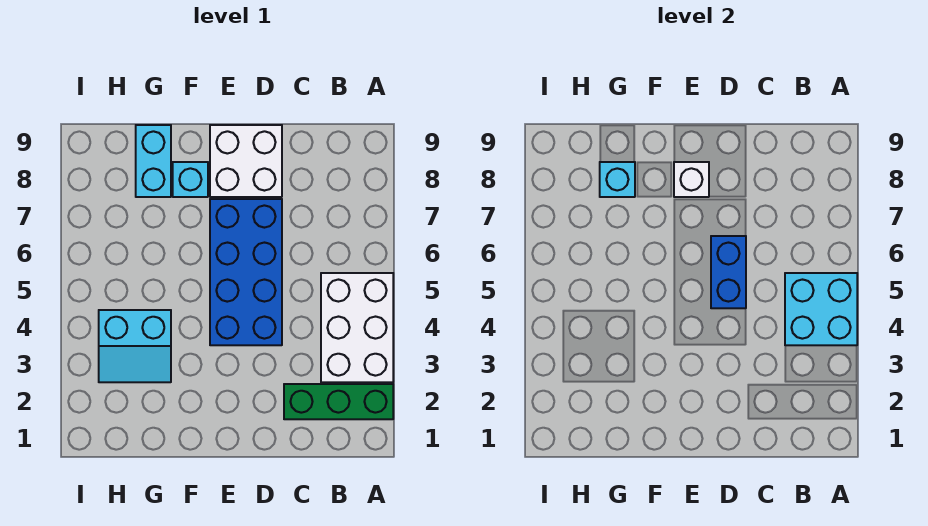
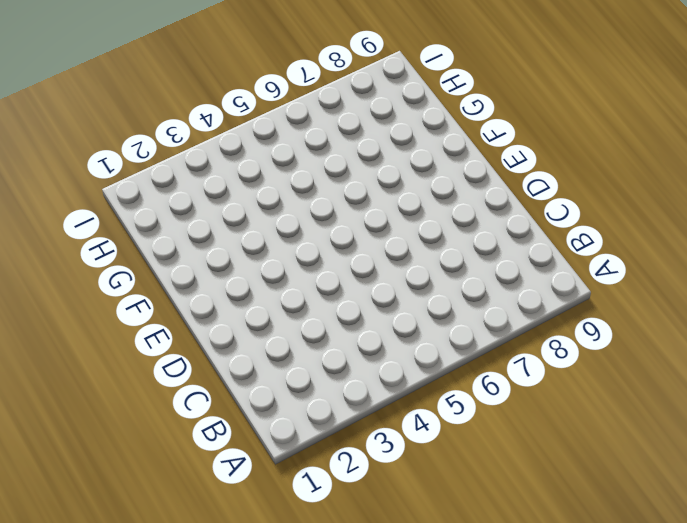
none -> green 1x3 brick [284,384,393,419]
none -> white 2x3 brick [321,273,393,382]

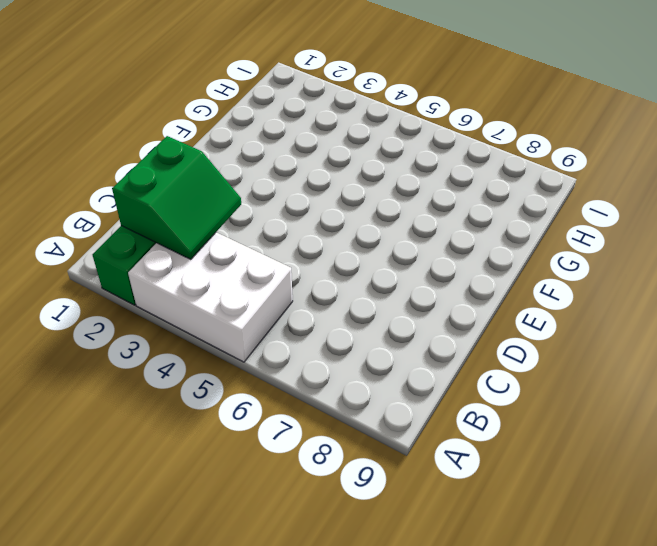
green 2x2 slope [112,136,241,259] -> none
none -> blue 2x4 brick [210,199,282,345]
none -> white 2x2 brick [210,125,282,197]

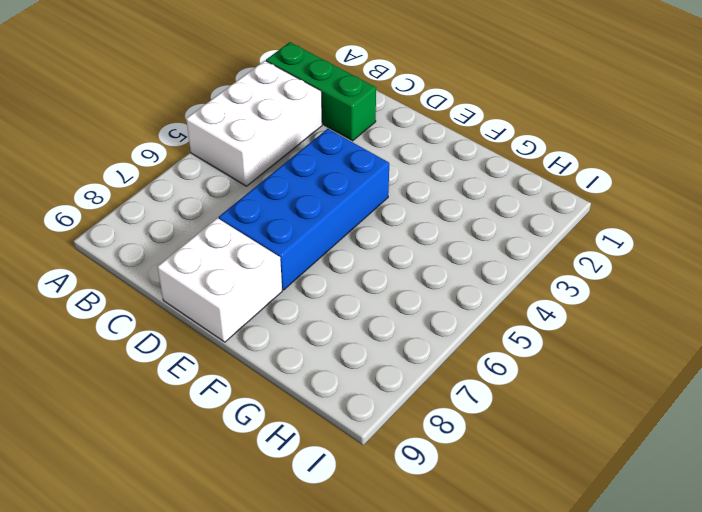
none -> cyan 1x1 brick [173,162,208,197]
none -> cyan 2x2 slope [99,310,171,382]

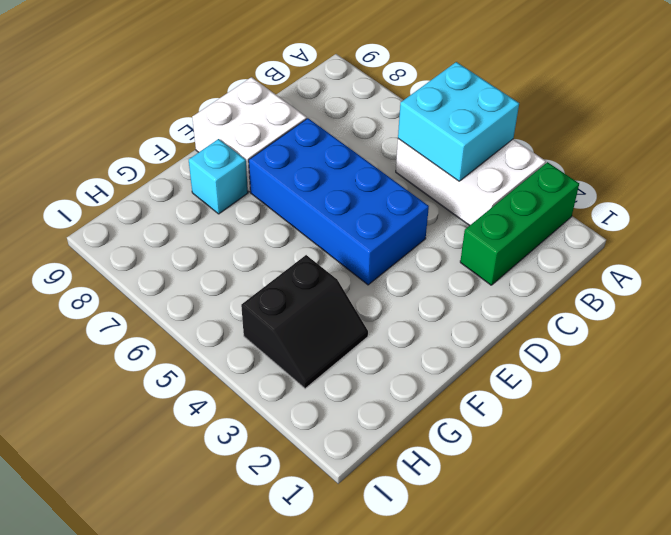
black 2x2 slope [241,255,368,389] -> cyan 2x2 slope [99,310,171,382]
none -> cyan 1x2 brick [136,125,171,197]
none -> blue 1x2 brick [711,236,746,308]

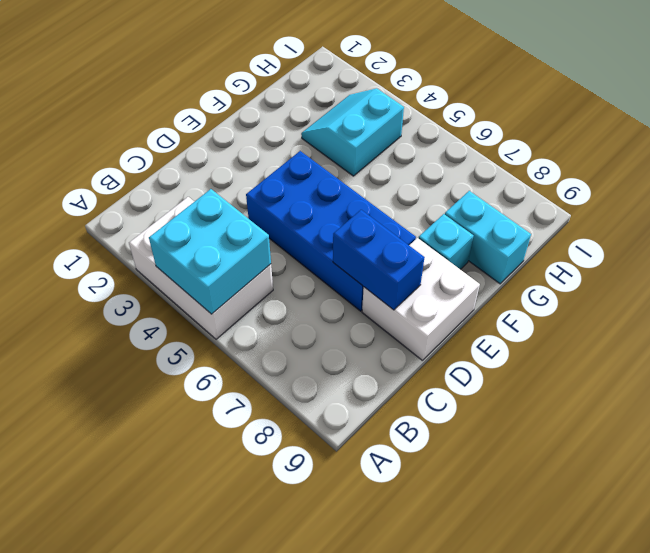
blue 1x2 brick [333,210,425,310] -> blue 1x2 brick moved to [711,236,746,308]
none -> green 1x3 brick [284,384,393,419]
none -> white 1x1 brick [674,162,709,197]

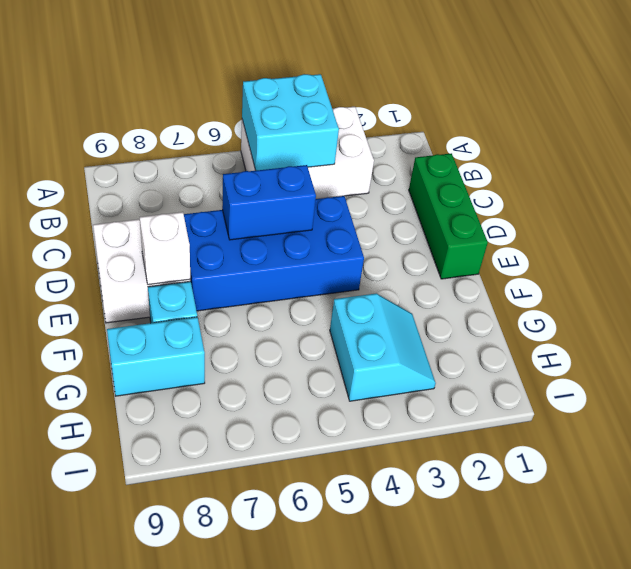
green 1x3 brick [409,153,488,279] -> green 1x3 brick moved to [284,384,393,419]
none -> cyan 1x1 brick [600,162,635,197]

